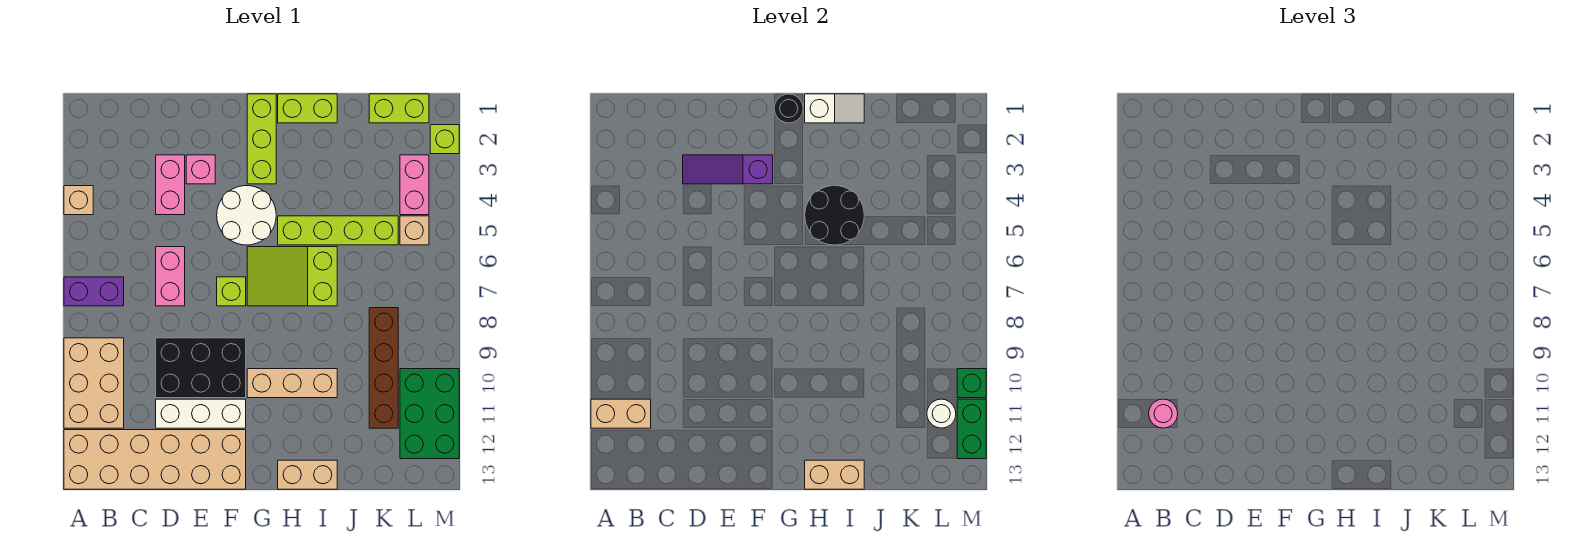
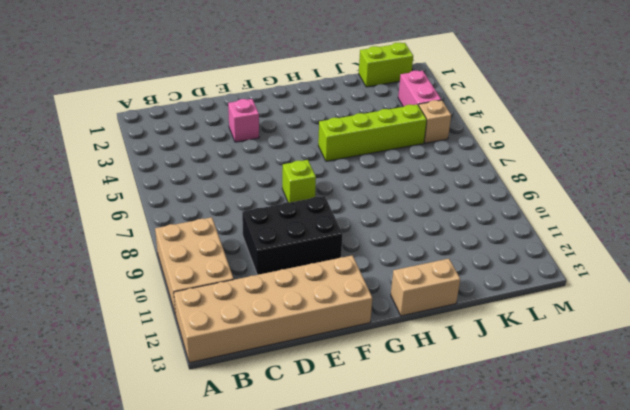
none -> tan 1x1 brick [64,186,93,215]
none -> purple 1x2 brick [64,277,124,306]
none -> pink 1x2 brick [156,155,185,215]
none -> pink 1x2 brick [156,247,185,306]

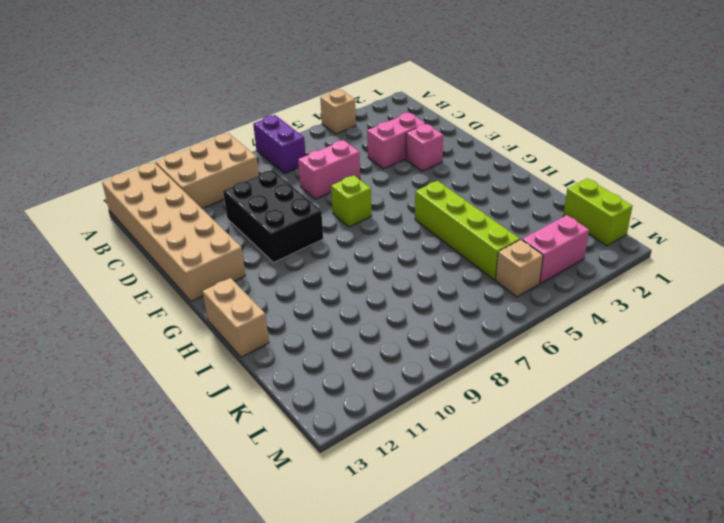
none -> white 1x3 brick [156,399,246,428]
none -> white 2x2 round brick [217,186,276,245]
none -> lime 1x3 brick [247,94,276,184]
none -> lime 2x3 slope [247,247,337,306]

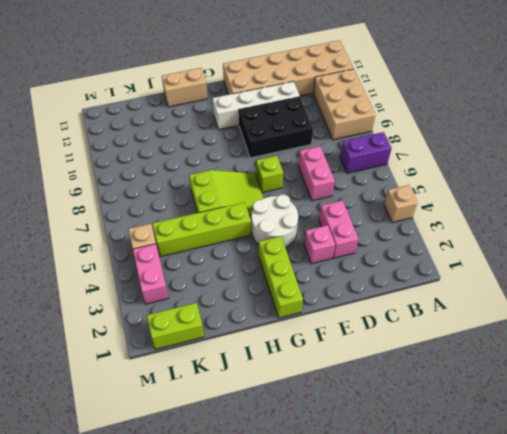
white 1x4 brick [212,81,300,129] -> white 1x3 brick [156,399,246,428]
none -> tan 1x3 brick [247,369,337,398]
none -> lime 1x2 brick [278,94,337,123]
none -> brown 1x4 brick [369,308,398,428]
none -> green 2x3 brick [400,369,459,459]

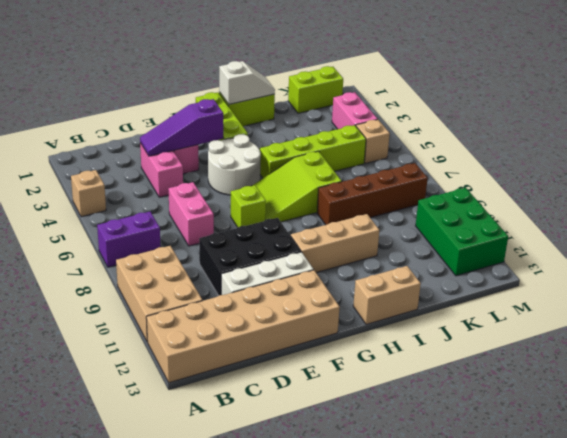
brown 1x4 brick [317,163,428,225] -> brown 1x4 brick turned to [369,308,398,428]
none -> lime 1x1 brick [430,125,459,154]
none -> tan 1x2 brick [591,399,651,428]
none -> black 1x1 round brick [774,94,803,123]
none -> black 2x2 round brick [805,186,864,245]

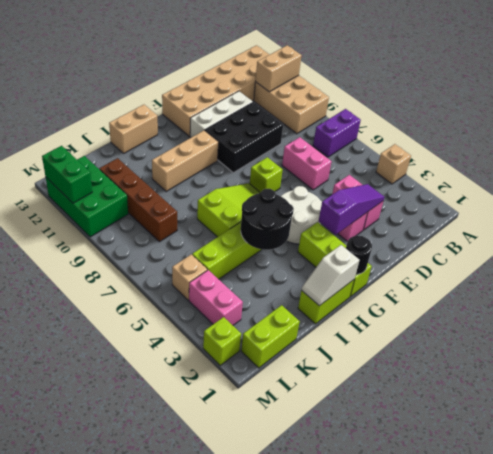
none -> tan 1x2 brick [805,460,864,489]
none -> white 1x1 round brick [927,399,956,428]
none -> green 1x1 brick [957,369,986,398]
none -> pink 1x1 round brick [1149,399,1178,428]

